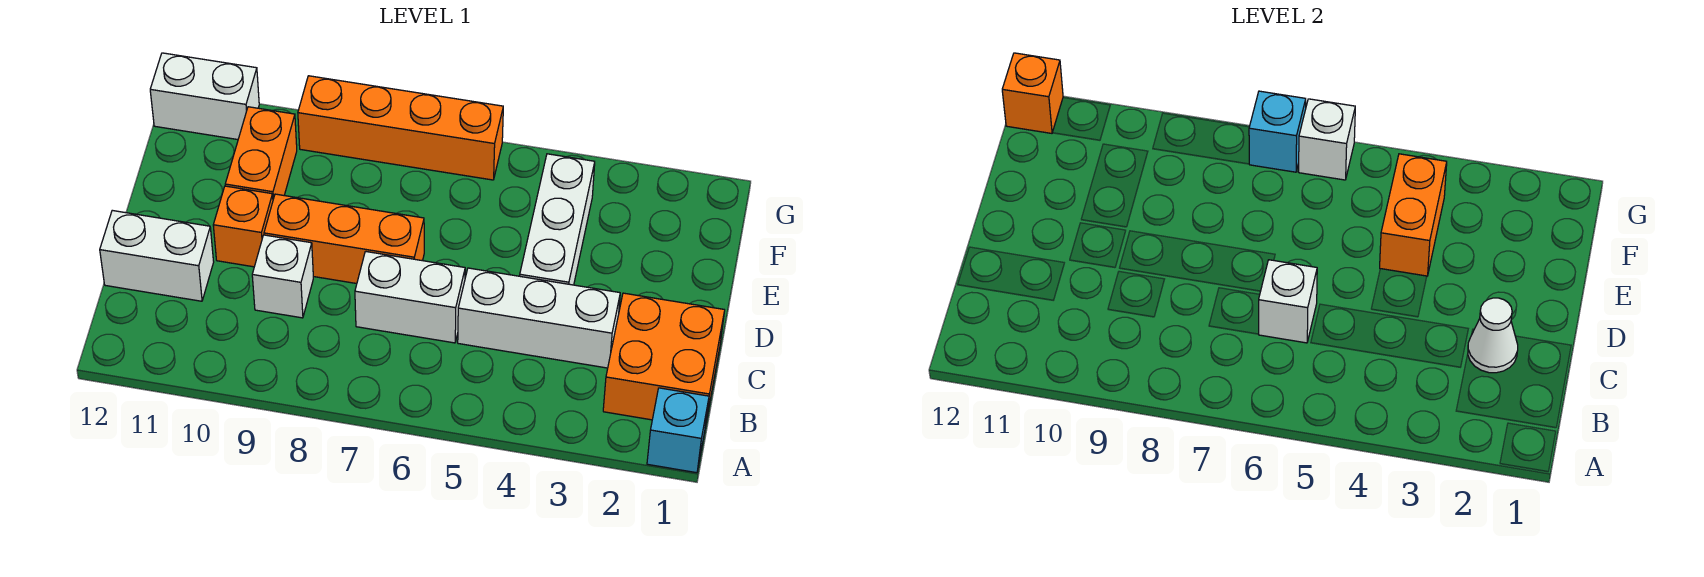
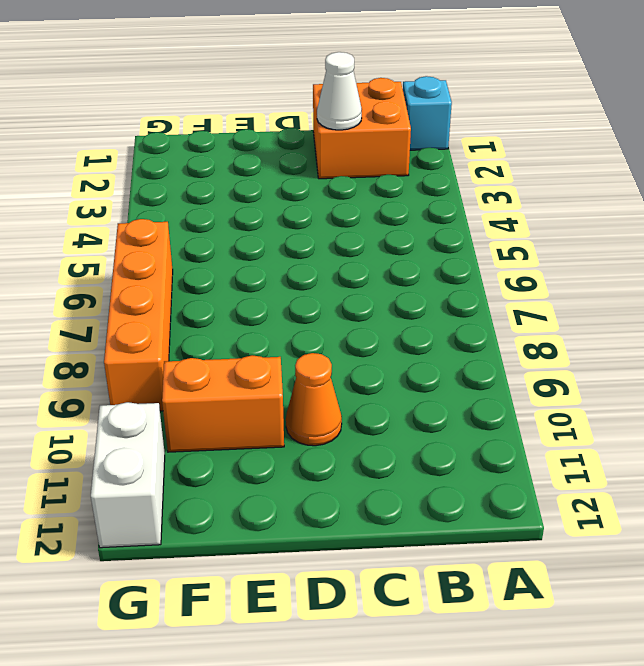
orange 1x1 cone [286,353,342,446] -> orange 1x1 brick [213,186,273,267]
none -> white 1x3 brick [458,268,620,368]
none -> white 1x2 brick [355,251,465,343]
none -> white 1x1 brick [252,235,313,318]

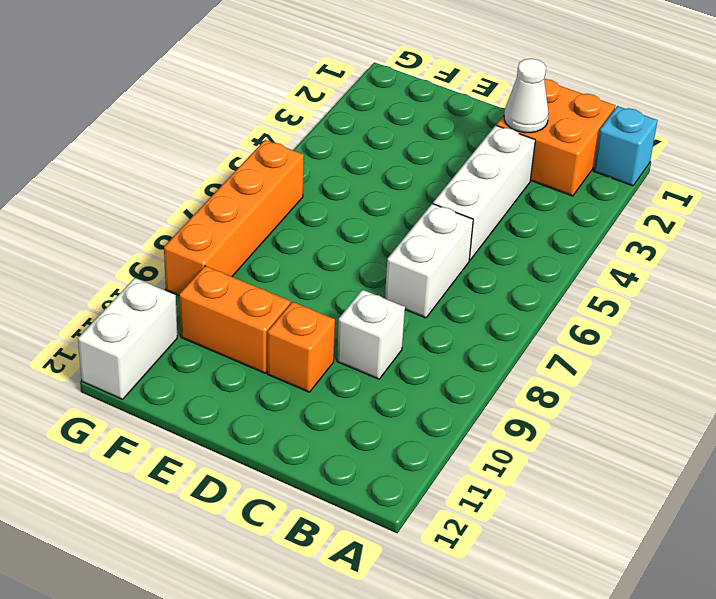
none -> white 1x2 brick [100,210,214,301]
none -> white 1x3 brick [520,154,595,285]
none -> orange 1x3 brick [264,194,424,284]

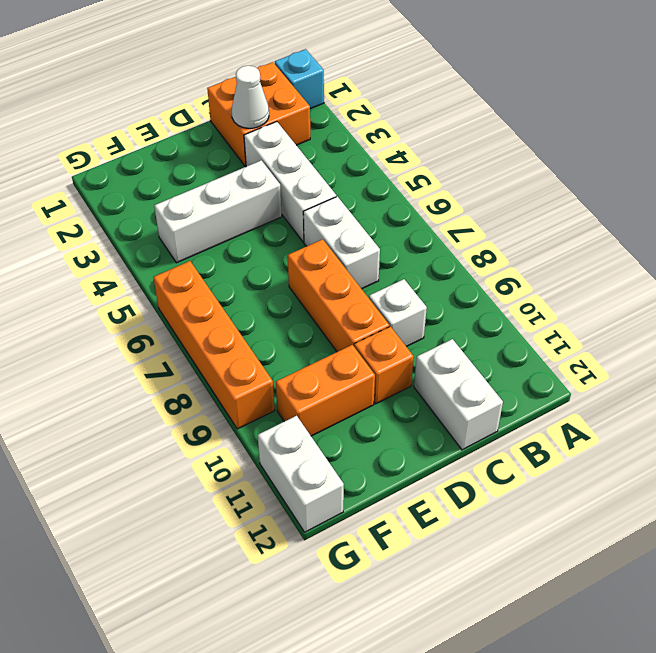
none -> white 1x1 brick [1259,260,1317,343]
none -> orange 1x2 brick [1380,154,1447,276]
none -> white 1x1 brick [1299,99,1355,180]

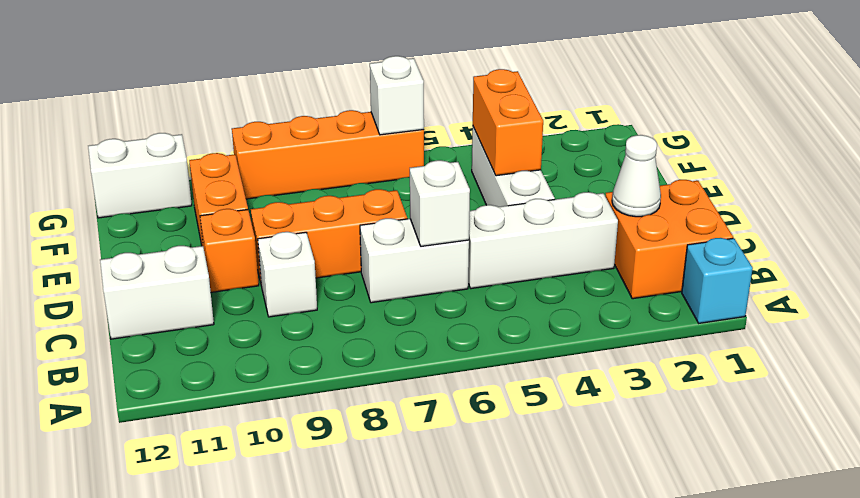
none -> cyan 1x1 brick [1249,91,1306,172]
none -> orange 1x1 brick [1002,53,1063,133]

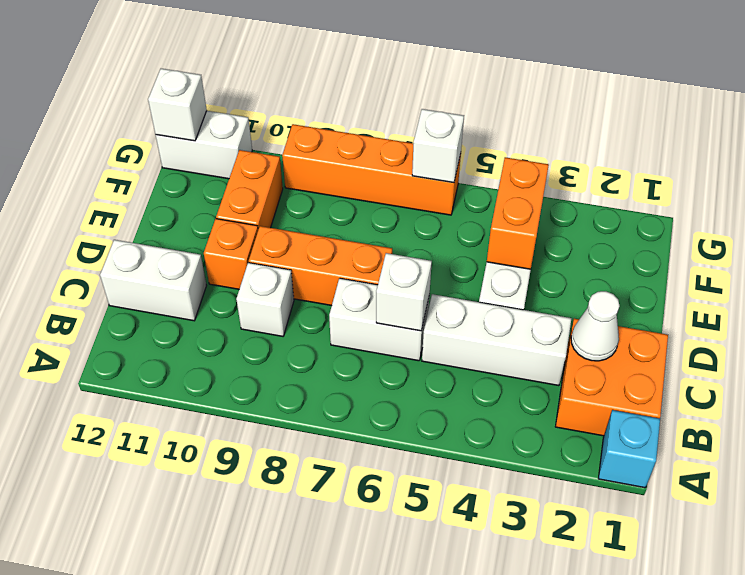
white 1x1 brick [148,69,207,141] -> orange 1x1 brick [1002,53,1063,133]
none -> cyan 1x1 brick [1249,91,1306,172]

